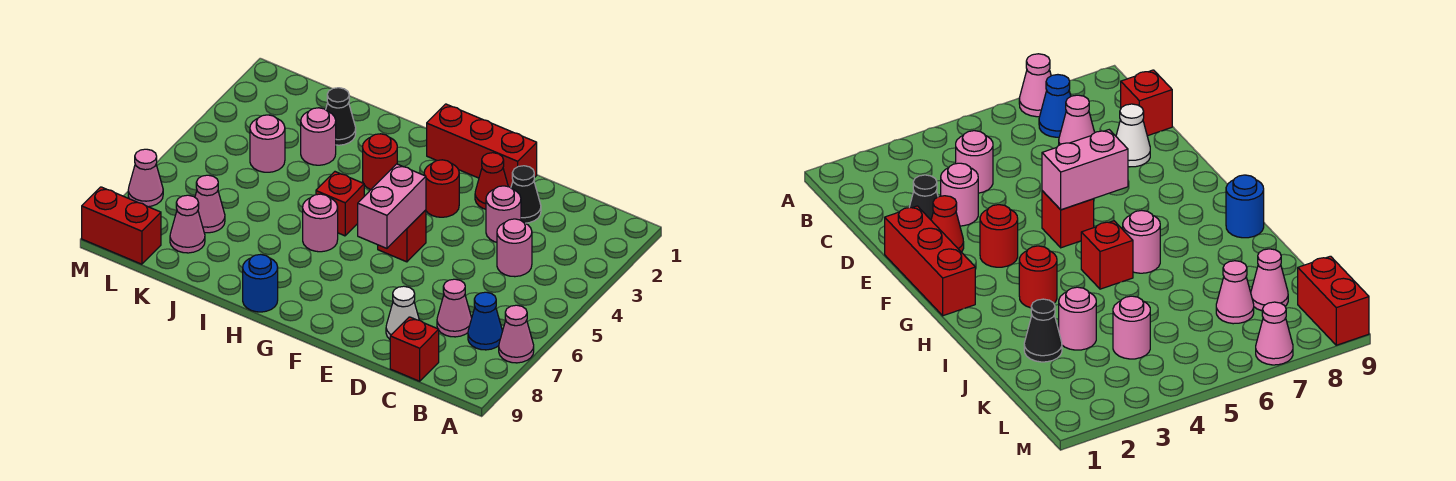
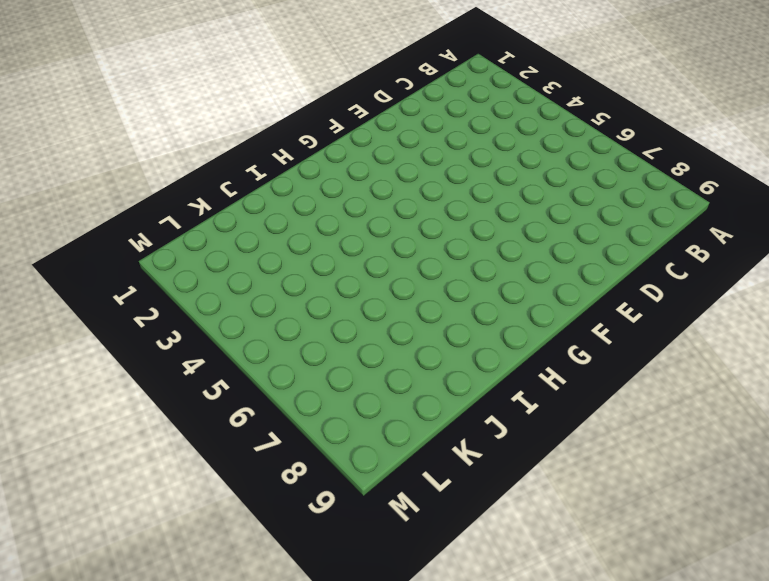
none -> pink 1x1 cone [499,305,534,363]
none -> blue 1x1 cone [468,292,503,350]
none -> pink 1x1 round brick [497,219,532,277]

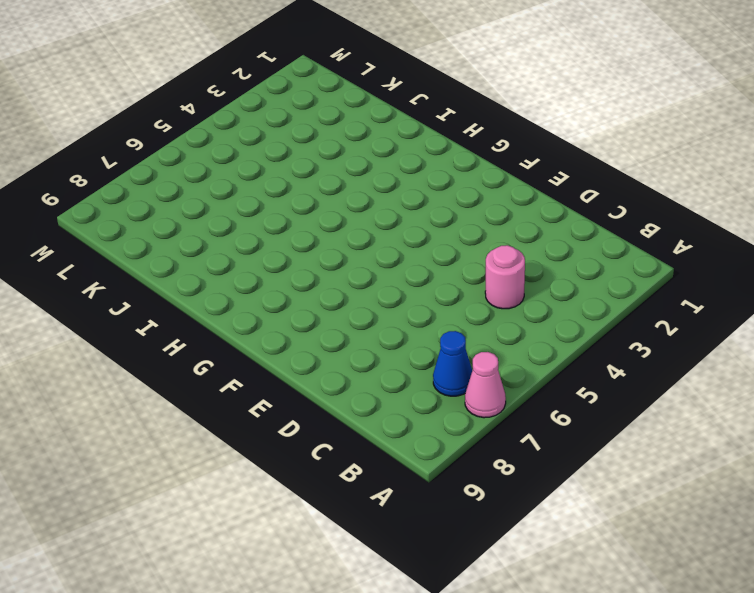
none -> pink 1x1 cone [437,279,472,337]
none -> red 1x1 brick [390,317,439,381]
none -> black 1x1 cone [511,166,541,223]

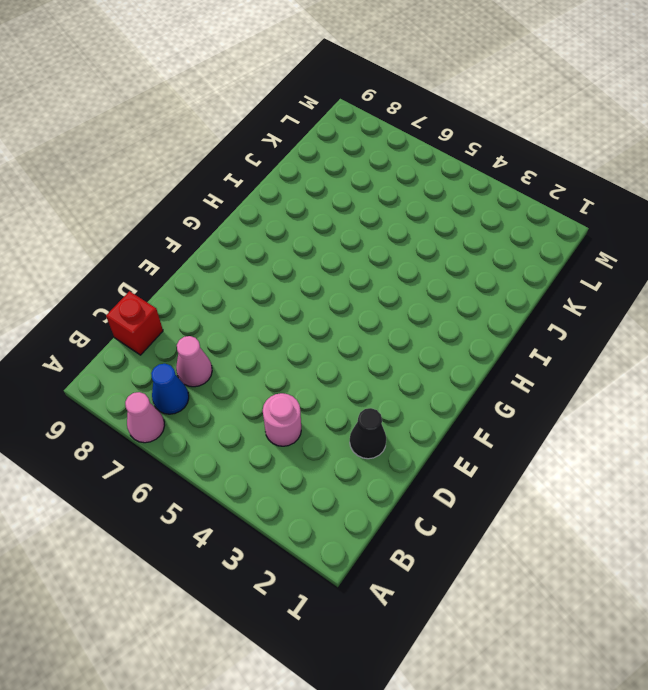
none -> pink 1x1 round brick [486,186,521,242]
none -> white 1x1 cone [386,286,419,339]
none -> red 1x3 brick [426,104,537,188]

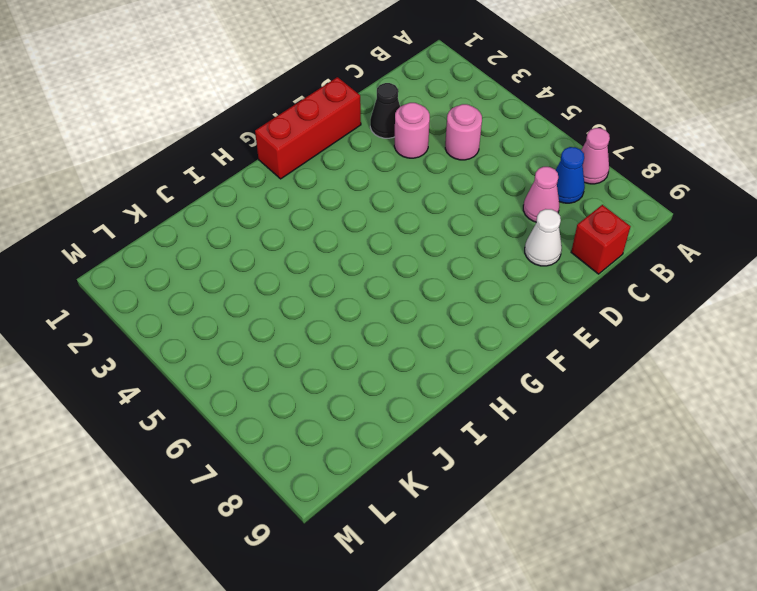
none -> red 1x1 cone [475,153,508,209]
none -> red 1x1 round brick [424,160,459,217]
none -> red 1x1 brick [378,210,426,262]

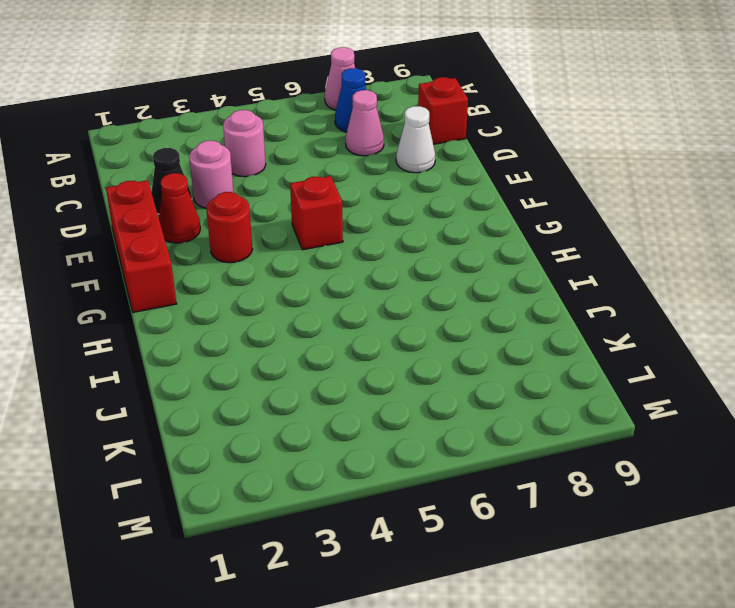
none -> red 1x1 round brick [363,134,397,190]
none -> red 1x1 brick [316,172,364,236]
none -> pink 1x1 round brick [303,194,338,252]

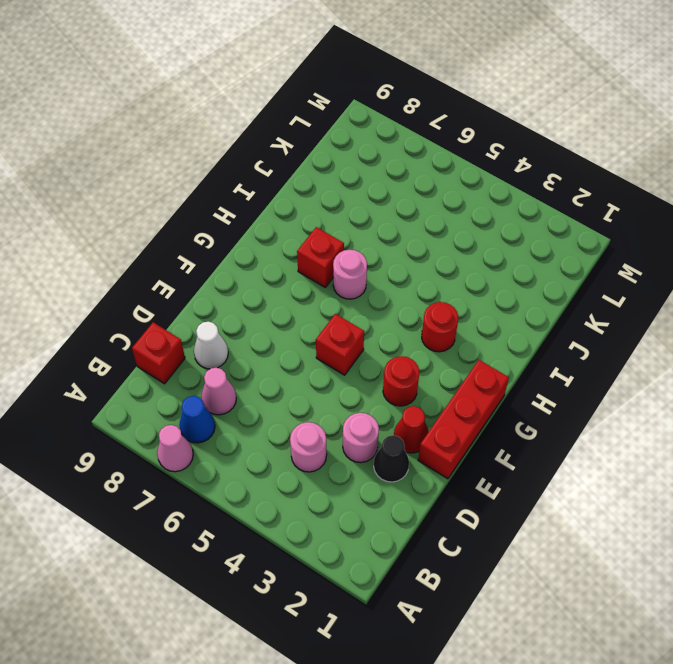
red 1x1 brick [297,227,344,287] -> red 1x1 brick moved to [316,172,364,236]
none -> blue 1x1 round brick [243,254,278,312]
none -> black 1x1 cone [326,88,356,145]
none -> pink 1x1 round brick [301,108,336,165]

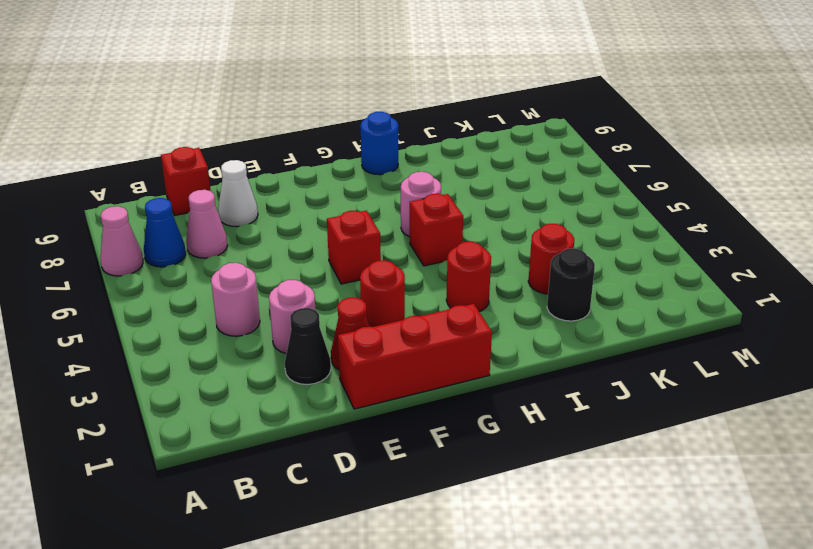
black 1x1 round brick [547,248,595,321] -> black 1x1 cone [326,88,356,145]
red 1x1 round brick [528,224,574,294] -> pink 1x1 round brick [301,108,336,165]
none -> pink 1x1 round brick [250,115,285,172]
none -> pink 1x1 cone [195,175,225,233]
none -> pink 1x1 cone [170,195,205,253]

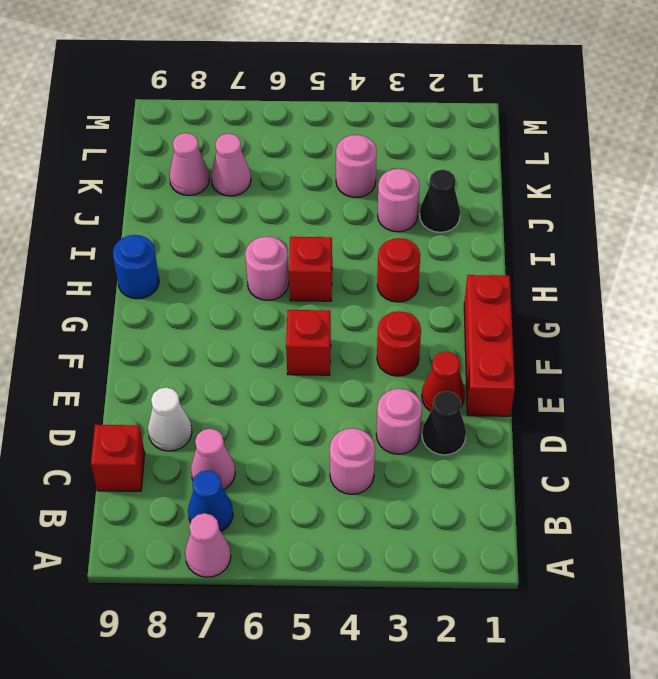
none -> red 1x2 brick [82,187,161,264]
none -> pink 1x1 cone [128,149,163,207]
none -> pink 1x2 brick [358,164,426,248]

